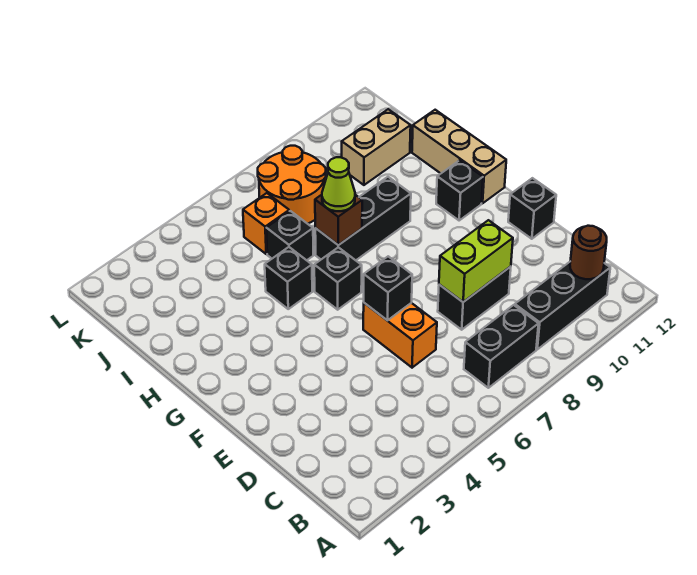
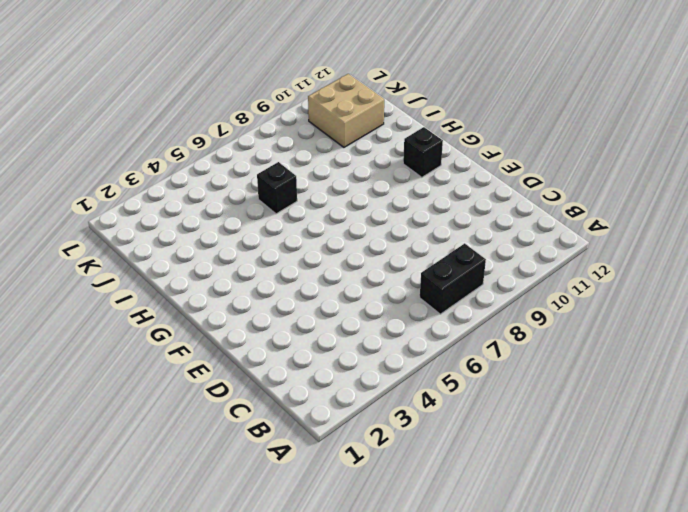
tan 2x2 brick [308,74,384,147] -> tan 1x2 brick [342,109,411,185]
none -> black 1x3 brick [515,262,610,349]
none -> orange 1x2 brick [363,303,437,368]
none -> black 1x2 brick [438,266,511,330]

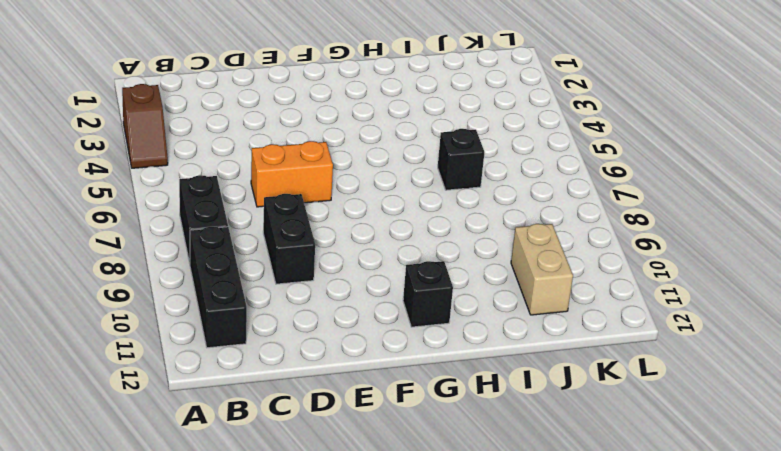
brown 1x2 slope [122,84,168,168] -> none
none -> black 1x1 brick [508,178,556,239]
none -> black 1x1 brick [314,247,362,310]
none -> tan 1x3 brick [412,110,506,203]

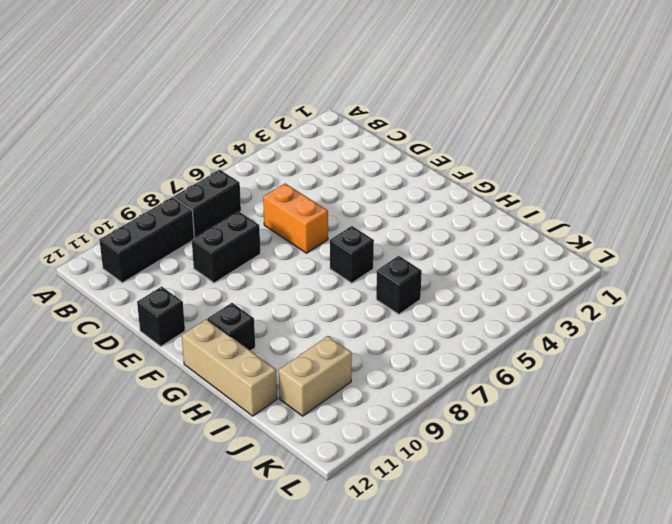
none -> black 1x1 brick [265,247,312,309]
none -> black 1x3 brick [315,177,411,260]
none -> orange 1x1 brick [243,193,289,254]

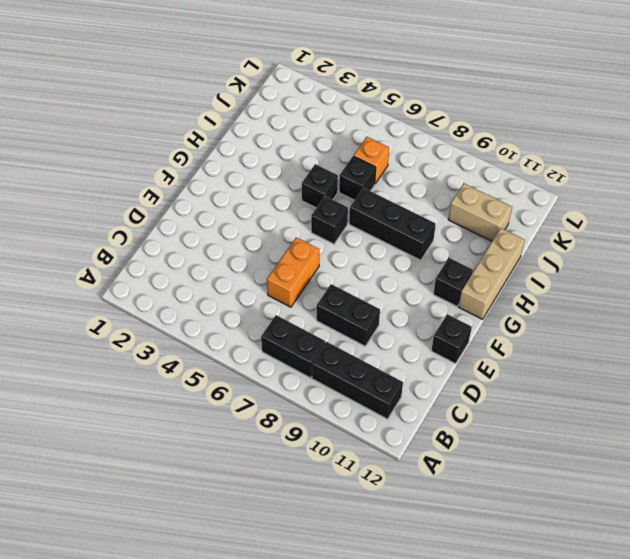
none -> orange 2x2 round brick [258,146,326,224]
none -> brown 1x1 round brick [570,226,607,279]
none -> lime 1x2 brick [439,220,513,302]

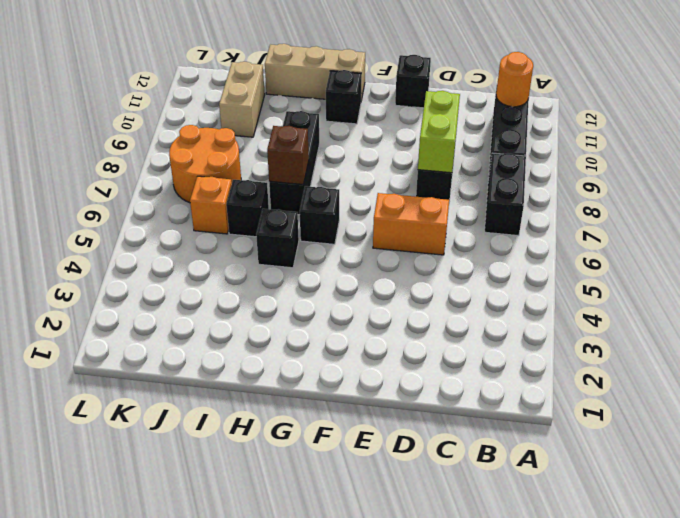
orange 1x1 round brick [496,52,533,107] -> brown 1x1 round brick [570,226,607,279]
none -> black 1x1 brick [364,256,412,320]
none -> lime 1x1 cone [322,157,355,211]

